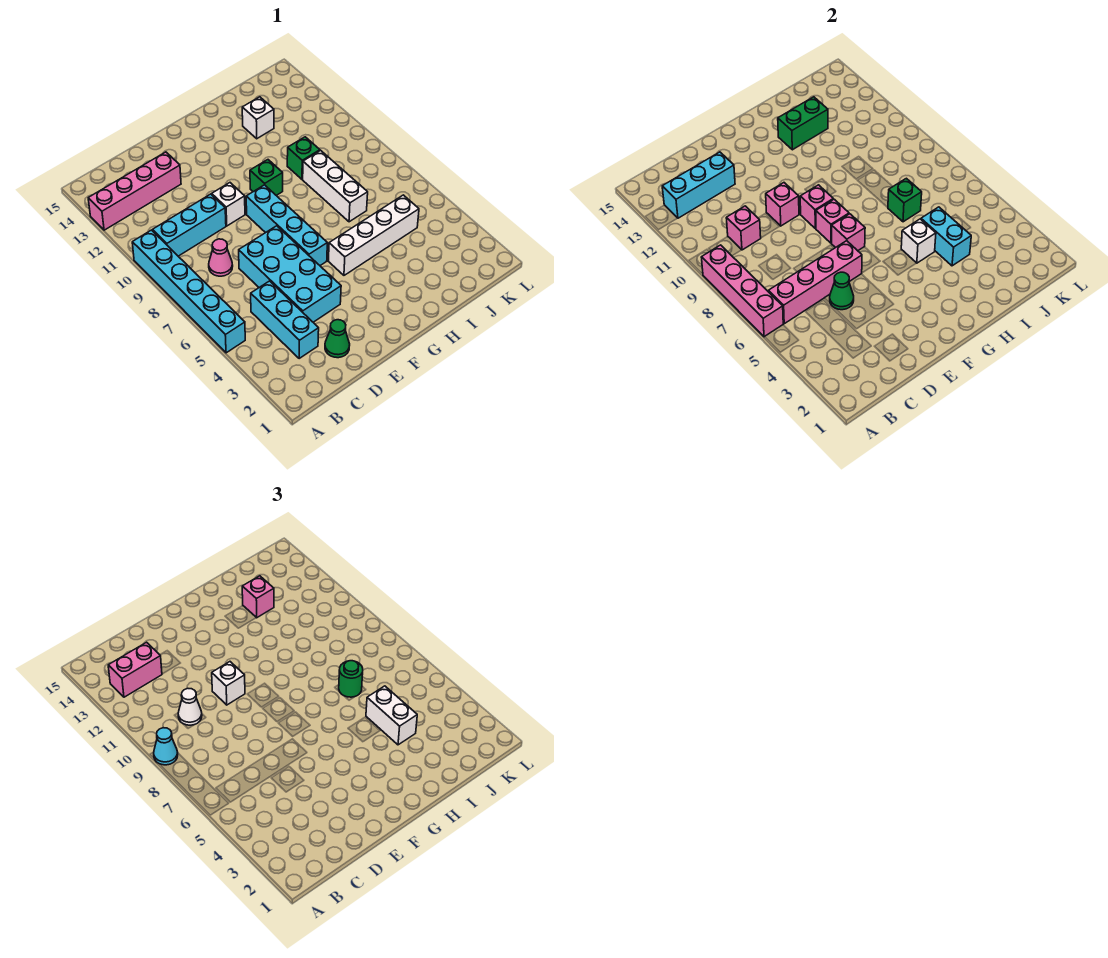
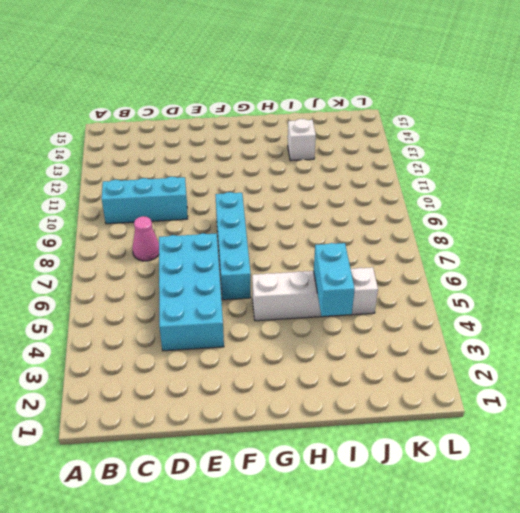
none -> cyan 1x6 brick [132,230,245,353]
none -> pink 1x4 brick [88,152,181,230]
none -> cyan 1x3 brick [251,281,319,358]
none -> green 1x1 cone [325,320,350,358]

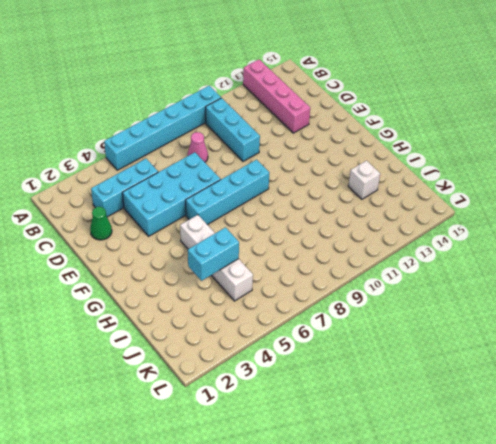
none -> white 1x1 brick [212,183,245,226]
none -> green 1x1 brick [250,160,283,196]
none -> white 1x3 brick [303,150,368,222]
none -> green 1x1 brick [287,137,320,179]

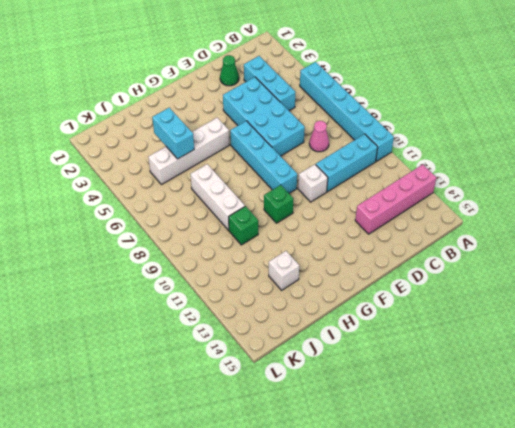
none -> pink 1x4 brick [701,245,783,337]
none -> pink 1x4 brick [768,241,862,324]
none -> cyan 1x3 brick [662,152,735,218]
none -> pink 1x1 brick [726,206,761,250]

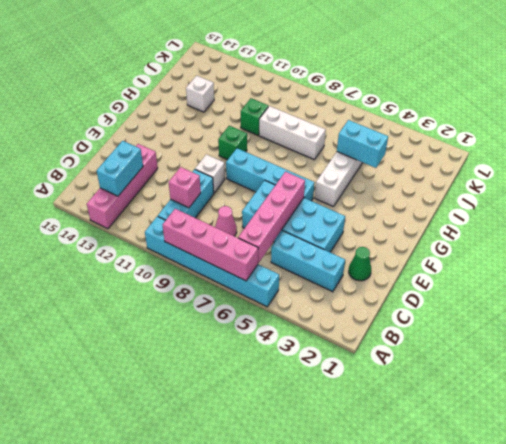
cyan 1x2 brick [97,141,143,196] -> cyan 1x3 brick [662,152,735,218]
none -> green 1x1 cone [830,272,854,310]
none -> pink 1x1 brick [766,183,799,226]
none -> pink 1x1 brick [832,214,865,251]
none -> pink 1x1 brick [816,199,849,243]

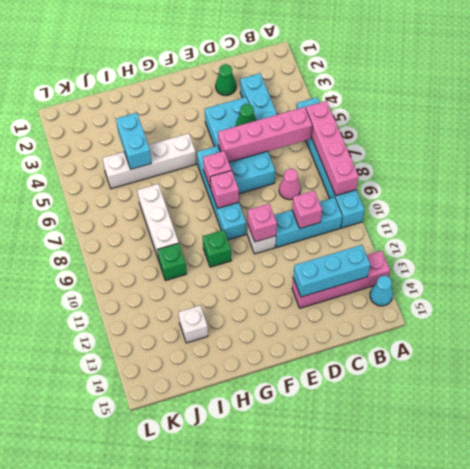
cyan 1x1 cone [370,276,393,306] -> cyan 1x1 cone moved to [154,728,178,765]
none -> pink 1x1 brick [800,185,833,229]
none -> white 1x1 brick [901,219,936,263]
none -> green 1x2 brick [778,97,828,150]
none -> green 1x1 brick [888,178,922,222]

